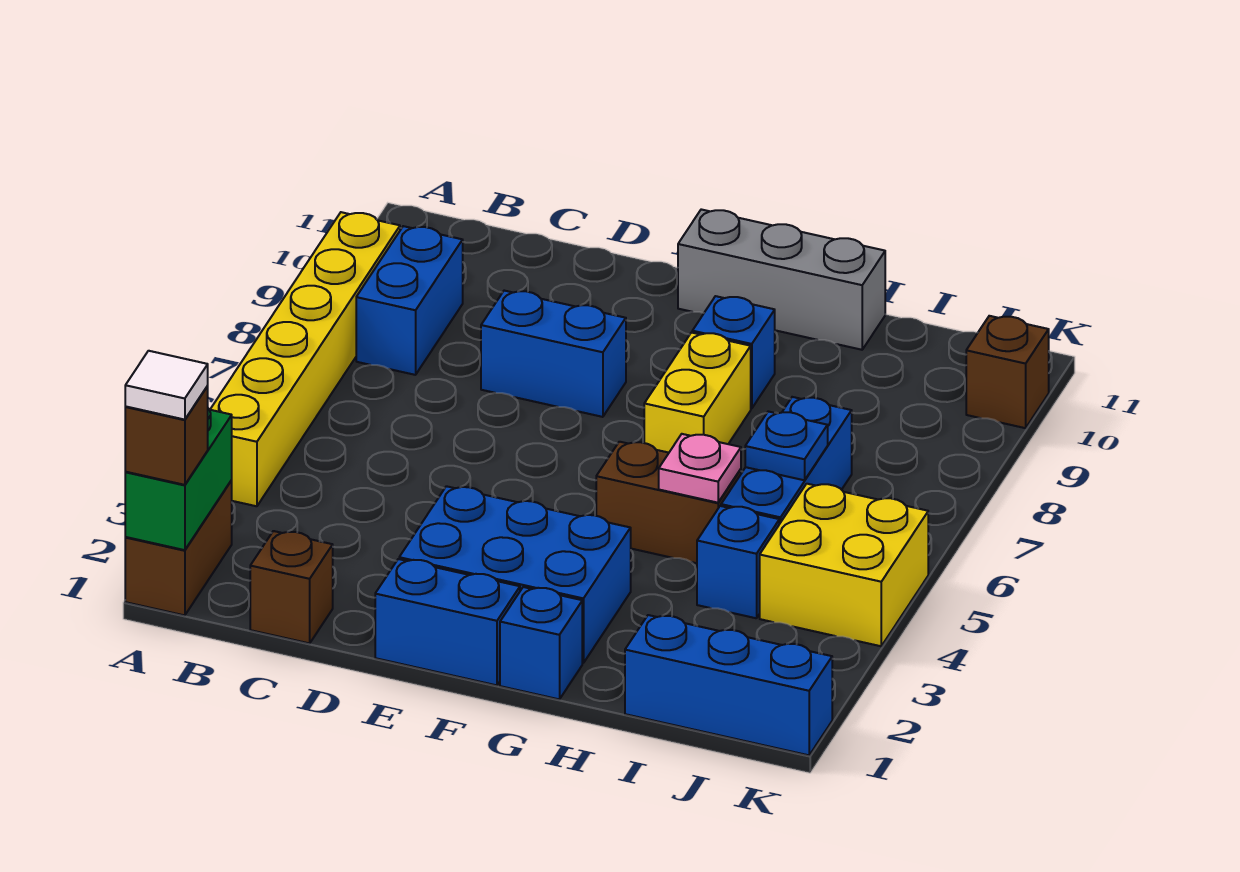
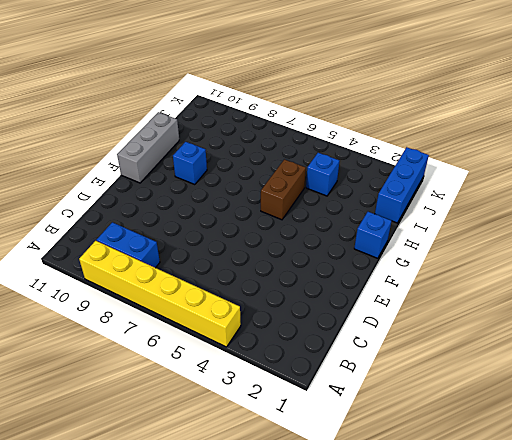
none -> brown 1x2 brick [125,481,232,615]
none -> brown 1x1 brick [250,531,333,643]
none -> blue 1x2 brick [481,291,626,417]

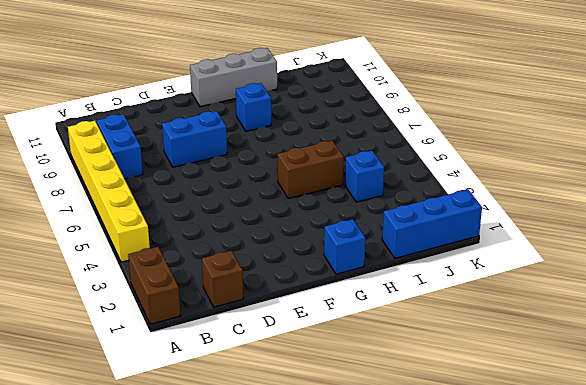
none -> blue 1x2 brick [375,559,520,685]
none -> blue 2x3 brick [399,486,631,663]
none -> yellow 1x2 brick [644,333,751,453]

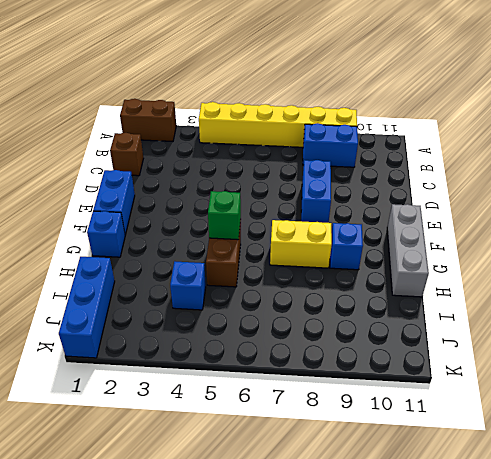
green 1x1 brick [208,191,241,240] -> none
none -> blue 2x3 brick [399,486,631,663]
none -> blue 1x3 brick [721,397,852,524]
none -> yellow 2x2 brick [760,484,928,646]

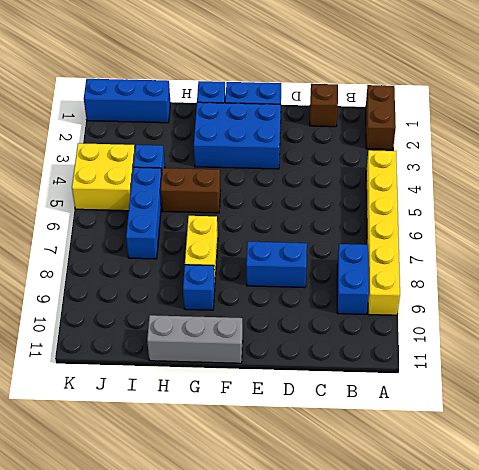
none -> brown 1x1 brick [966,316,1049,428]
none -> green 1x2 brick [125,409,232,550]
none -> pink 1x1 plate [659,434,741,503]

